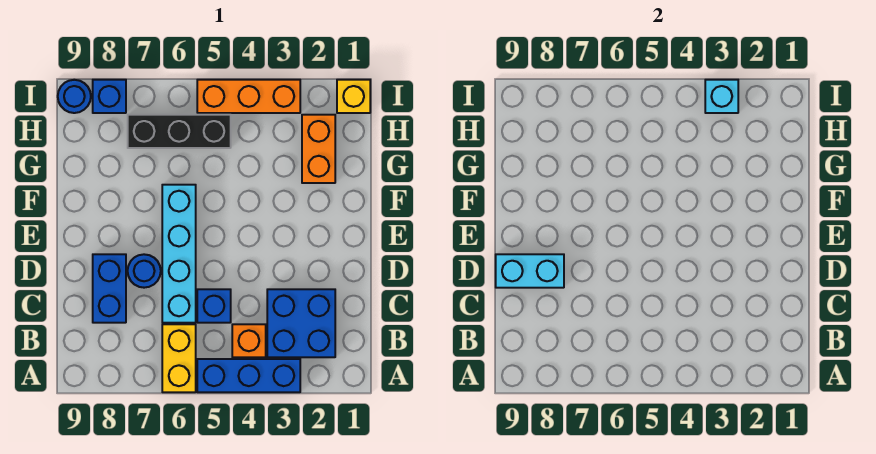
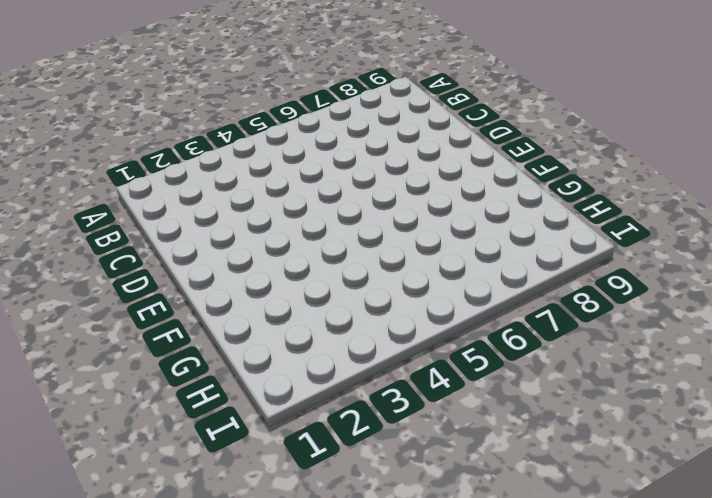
none -> blue 1x3 brick [197,359,300,392]
none -> yellow 1x2 brick [162,324,196,392]
none -> blue 2x2 brick [267,289,335,357]

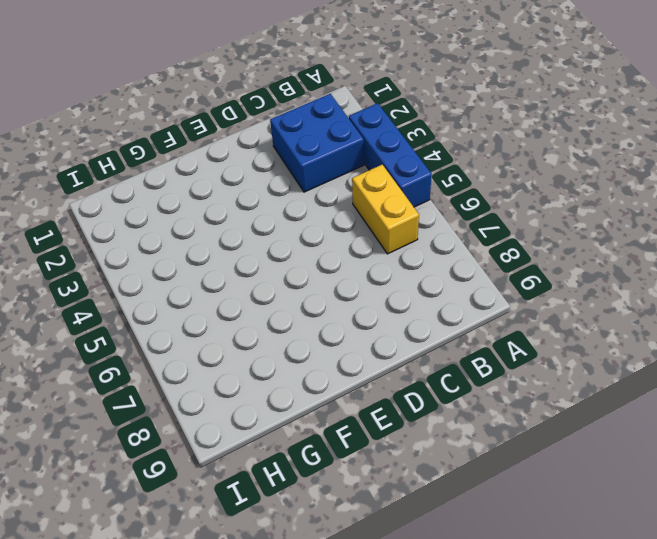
yellow 1x2 brick [352,165,419,254] -> yellow 1x2 brick turned to [162,324,196,392]
none -> orange 1x1 brick [232,324,266,357]
none -> blue 1x1 brick [197,289,231,323]
none -> cyan 1x4 brick [162,185,196,323]

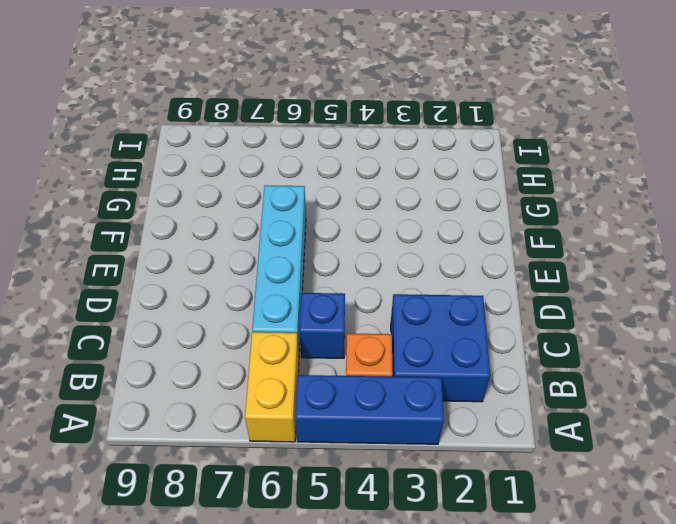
none -> blue 1x2 brick [93,254,126,323]
none -> blue 1x1 round brick [128,254,161,288]
none -> orange 1x2 brick [302,115,335,183]

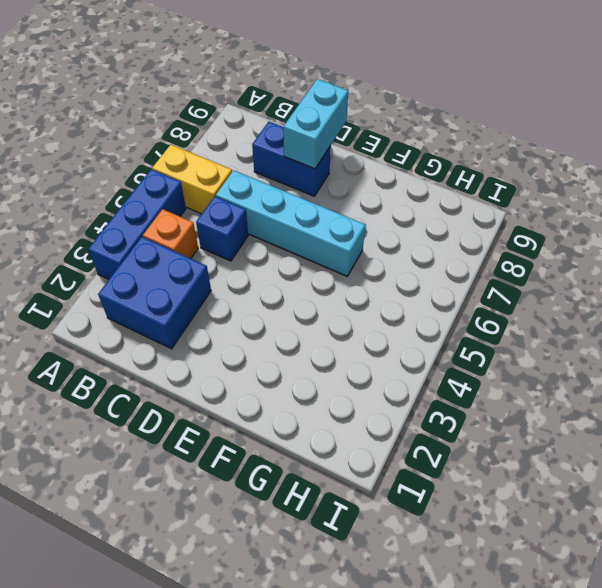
none -> blue 1x1 round brick [128,254,161,288]
none -> orange 1x2 brick [302,115,335,183]
none -> black 1x3 brick [128,115,231,148]

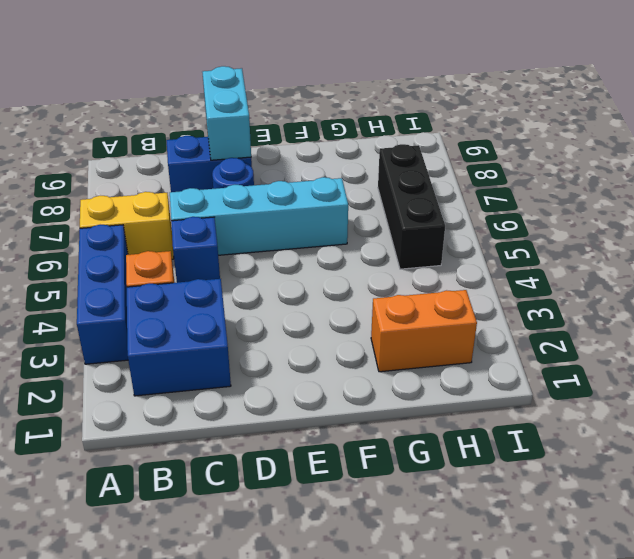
none -> yellow 1x1 brick [337,80,370,113]
none -> orange 1x3 brick [197,80,300,113]
none -> blue 1x1 brick [93,80,126,113]

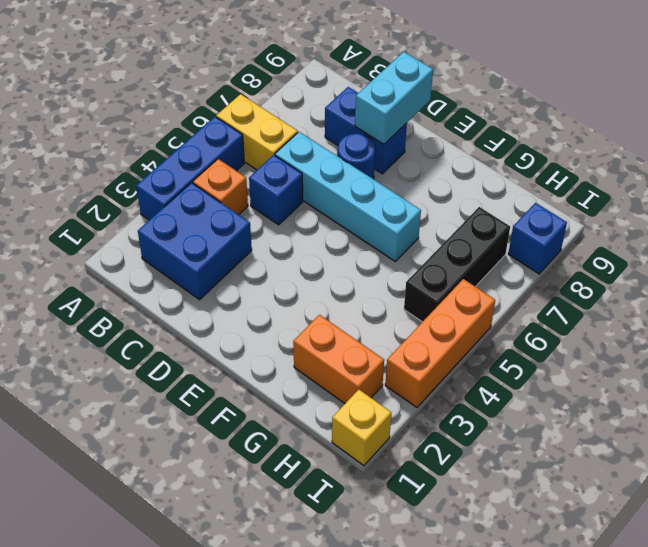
none -> blue 1x1 round brick [58,80,91,113]
none -> cyan 1x1 brick [705,80,738,113]

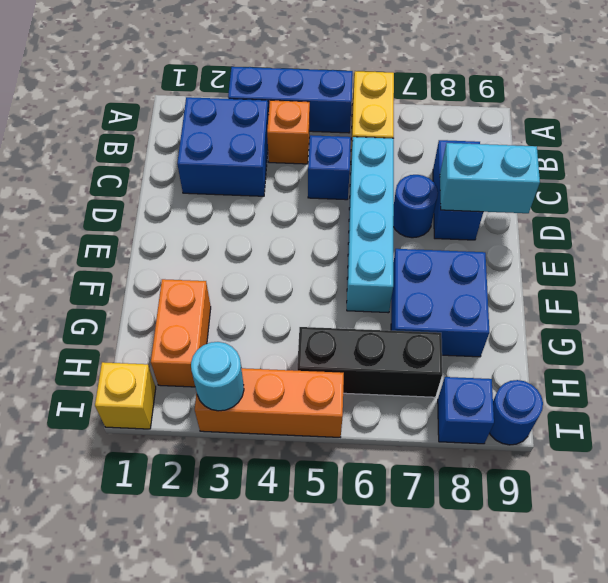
blue 2x2 brick [391,249,489,357] -> none
cyan 1x1 round brick [191,342,244,411] -> cyan 1x1 brick [705,80,738,113]

